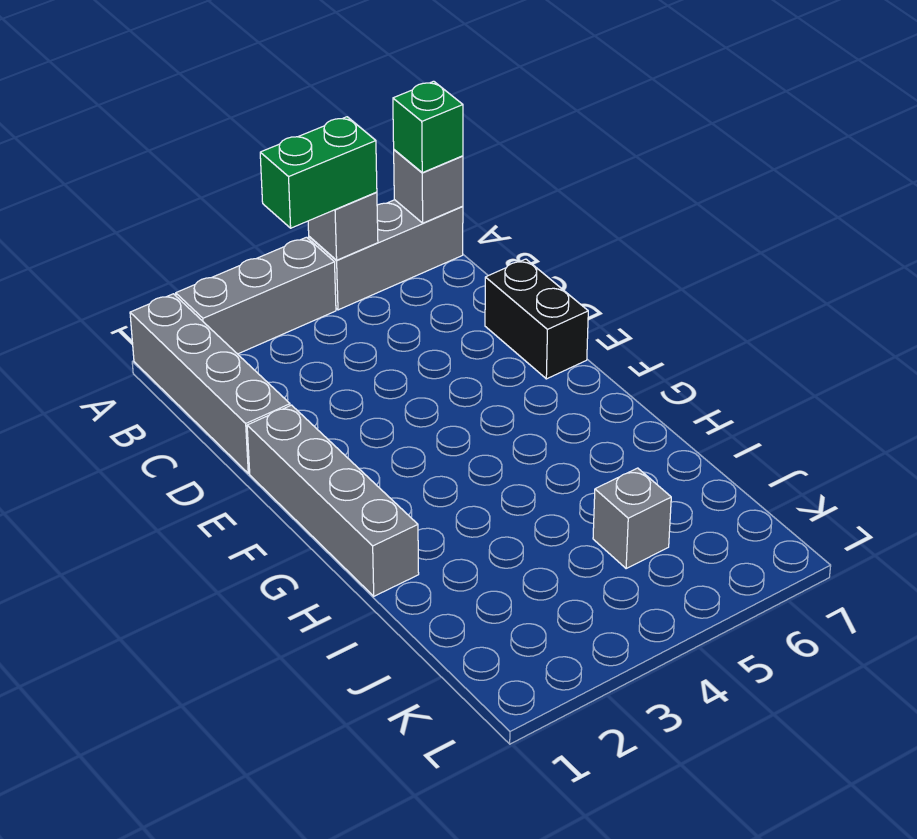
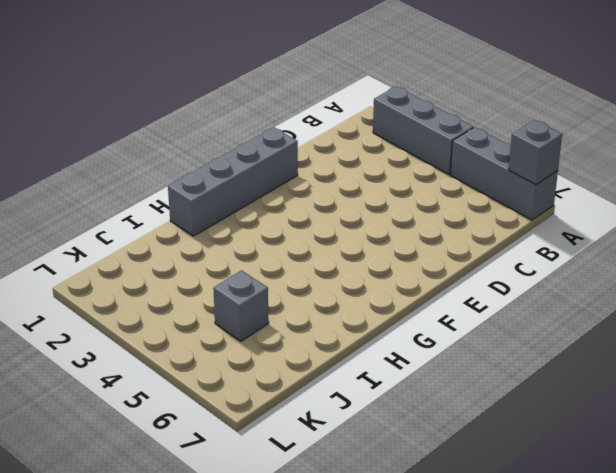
none -> grey 1x4 brick [130,294,290,473]
none -> black 1x2 brick [485,259,588,379]

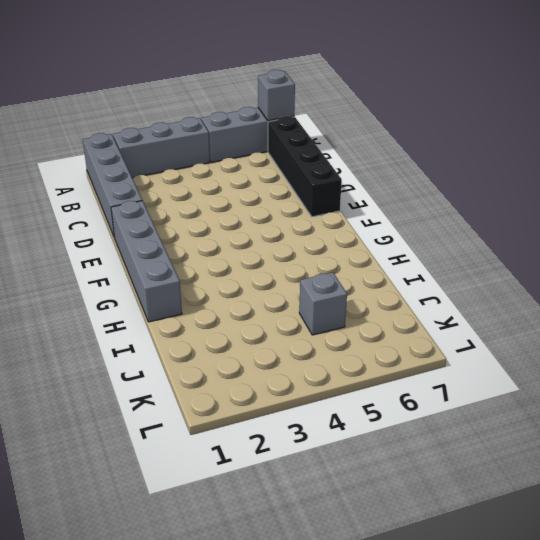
black 1x4 brick [268,116,342,217] -> black 1x2 brick [485,259,588,379]
none -> grey 1x1 brick [308,192,378,260]
none -> green 1x2 brick [260,117,377,228]

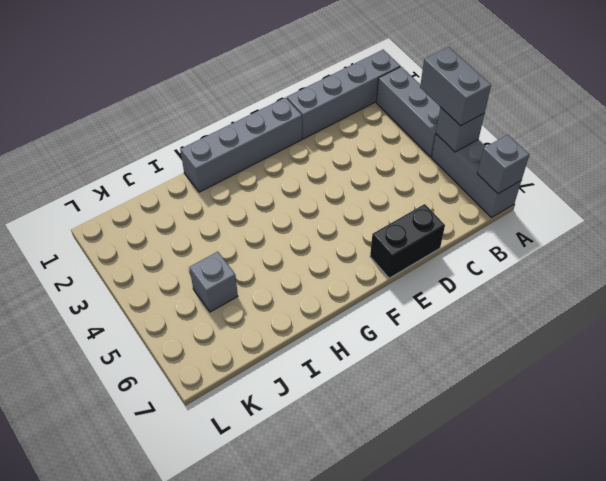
grey 1x2 brick [420,47,491,126] -> green 1x2 brick [260,117,377,228]
none -> green 1x1 brick [393,81,463,173]

